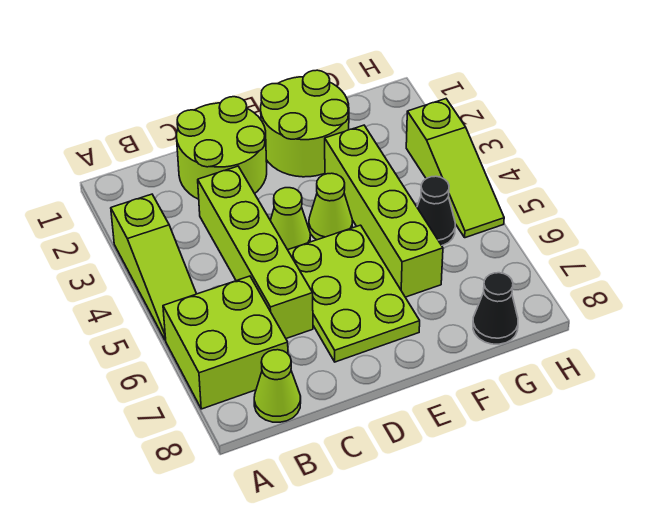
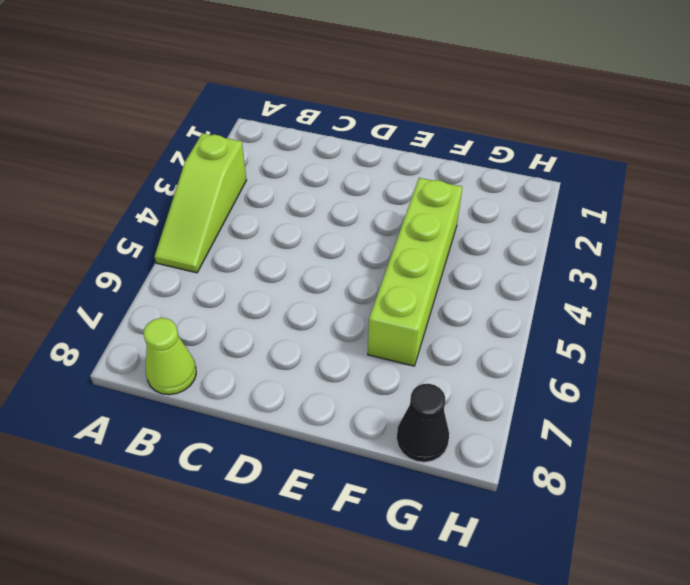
none -> lime 2x2 brick [163,276,288,409]
none -> lime 2x2 round brick [177,97,267,199]
none -> lime 1x4 brick [198,166,313,339]

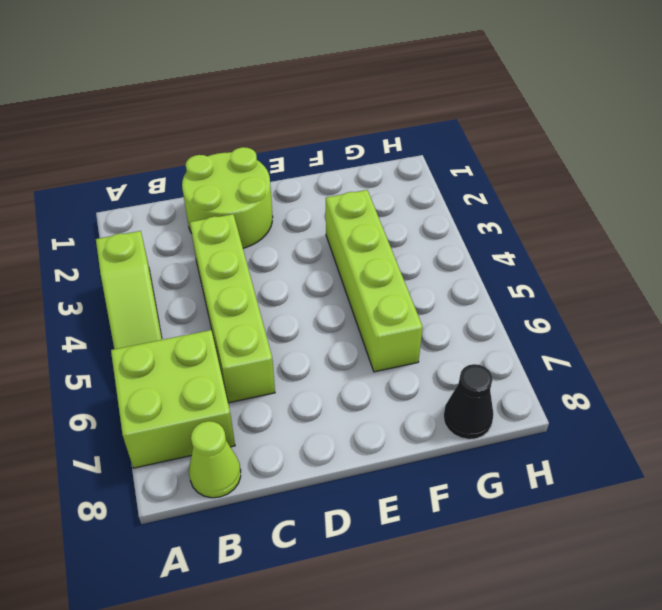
none -> lime 1x1 cone [270,188,310,250]
none -> lime 2x3 plate [288,225,420,362]
none -> lime 2x2 round brick [261,70,349,177]

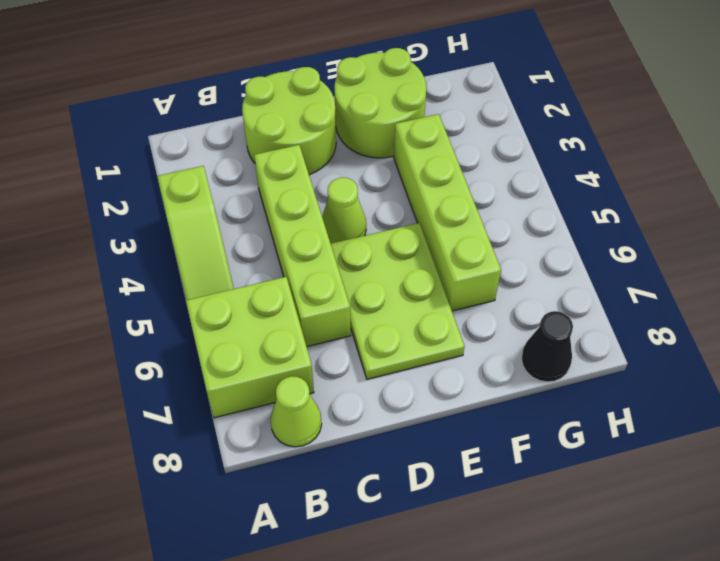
none -> lime 1x1 cone [309,173,352,240]
none -> black 1x1 cone [417,176,455,245]
none -> lime 1x3 slope [406,99,504,238]

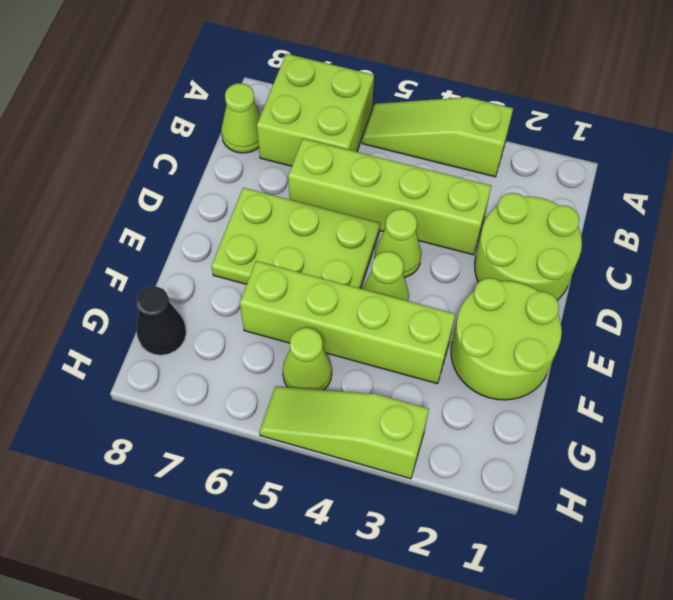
lime 1x1 cone [282,328,332,390] -> black 1x1 cone [417,176,455,245]

